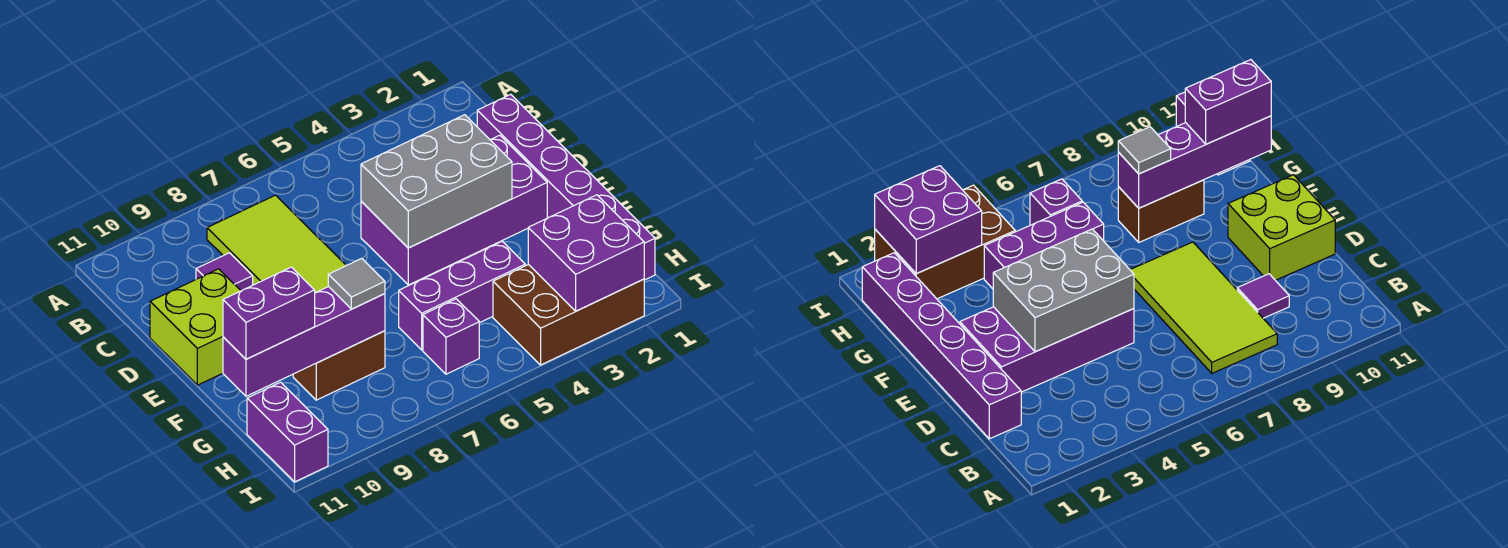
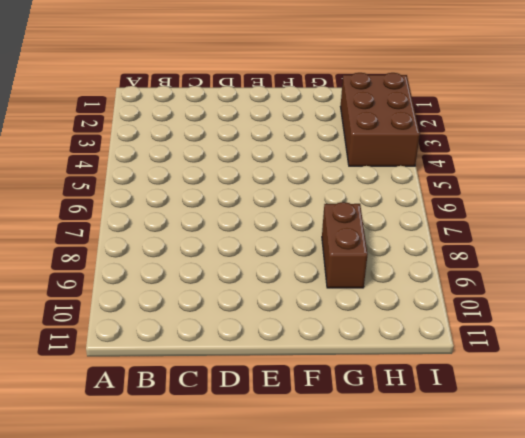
none -> lime 2x4 tile [207,195,346,293]
none -> purple 1x6 brick [477,94,655,280]
none -> purple 1x1 tile [196,253,253,291]

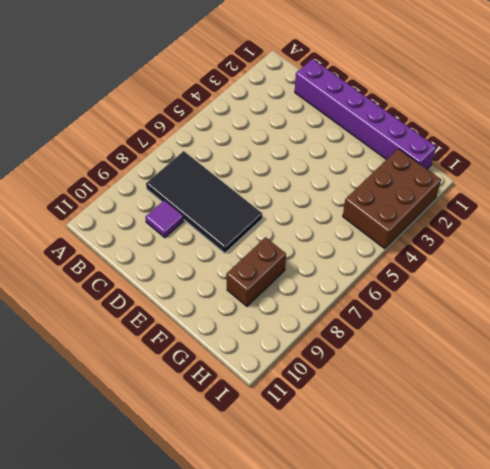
black 2x4 tile [146,151,262,253] -> lime 2x4 tile [207,195,346,293]
none -> purple 2x4 brick [361,135,547,285]
none -> lime 2x2 brick [150,269,241,385]
none -> purple 1x3 brick [399,241,525,350]

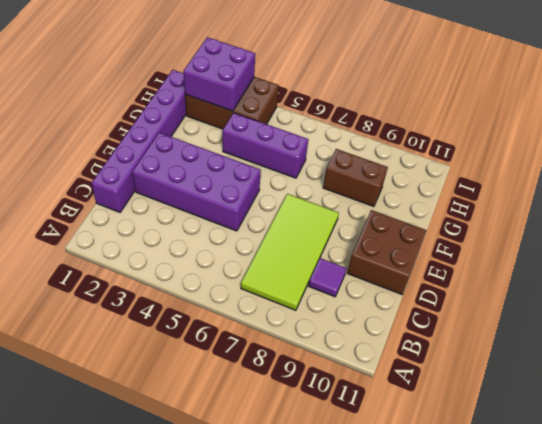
brown 2x2 brick [347,210,427,294] -> lime 2x2 brick [150,269,241,385]
none -> purple 1x1 brick [423,299,479,374]
none -> purple 1x2 brick [247,382,328,482]
none -> grey 2x3 brick [361,115,512,248]

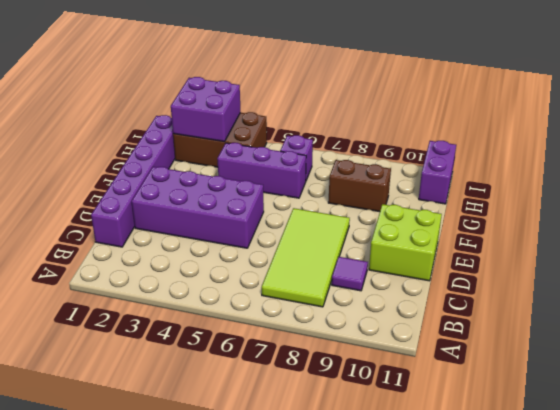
none -> grey 2x3 brick [361,115,512,248]
none -> purple 1x4 brick [223,287,385,396]
none -> grey 1x1 tile [328,258,385,309]

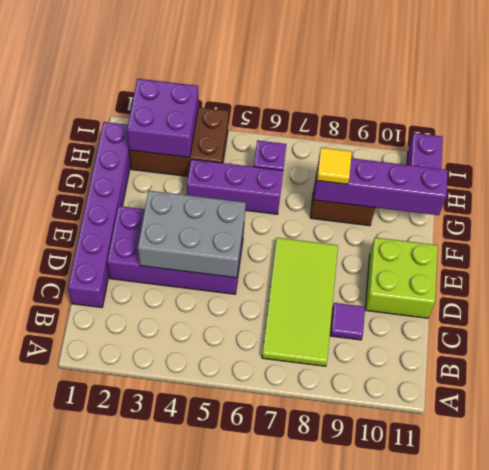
yellow 1x1 tile [317,148,352,184] -> grey 1x1 tile [328,258,385,309]
none -> purple 1x2 brick [223,267,315,359]

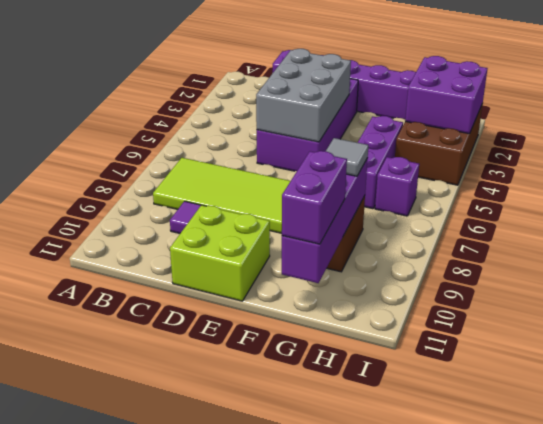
none -> purple 1x2 brick [247,382,328,482]

